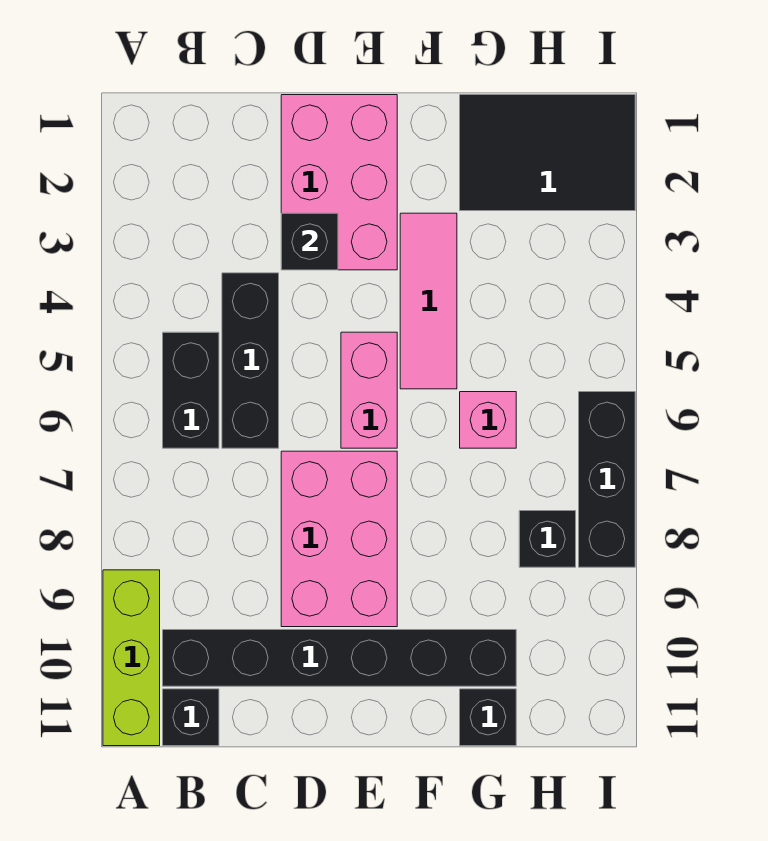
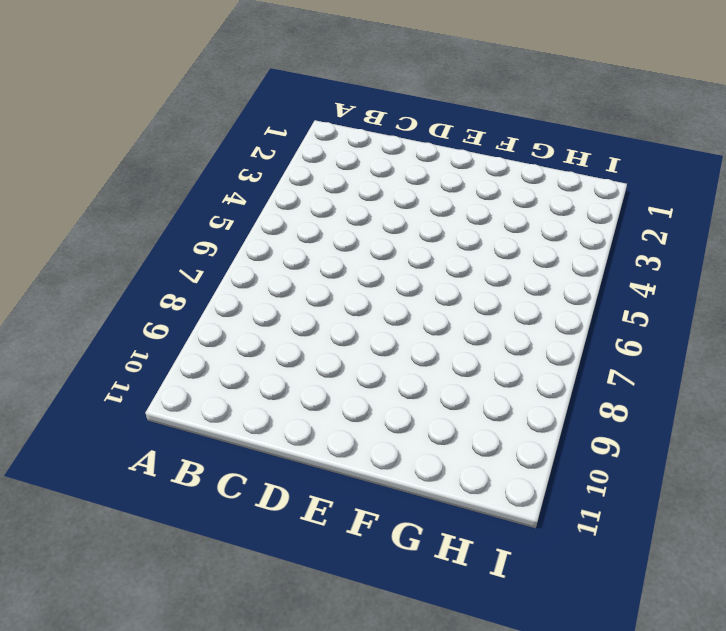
none -> lime 1x3 brick [103,570,160,746]
none -> black 1x2 brick [163,332,219,448]
none -> black 1x6 brick [163,630,516,686]

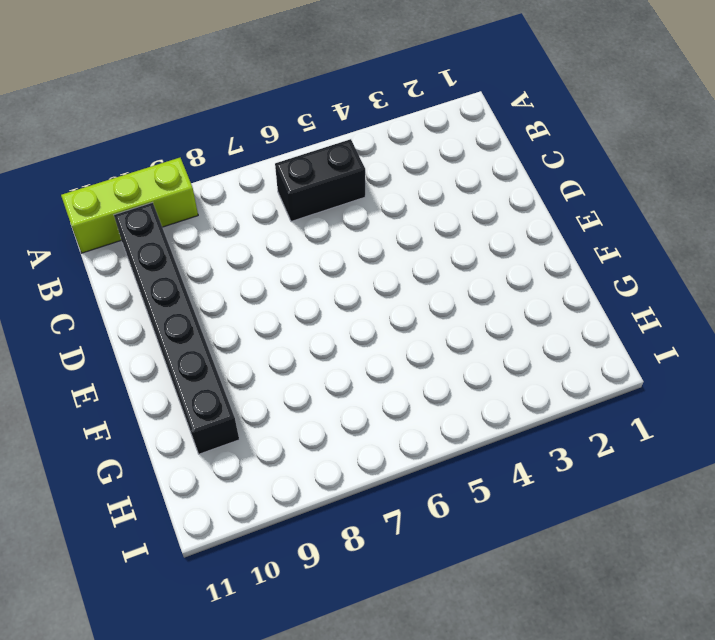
none -> black 1x1 brick [163,689,219,746]
none -> black 1x3 brick [222,273,279,448]
none -> pink 2x3 brick [281,95,397,270]

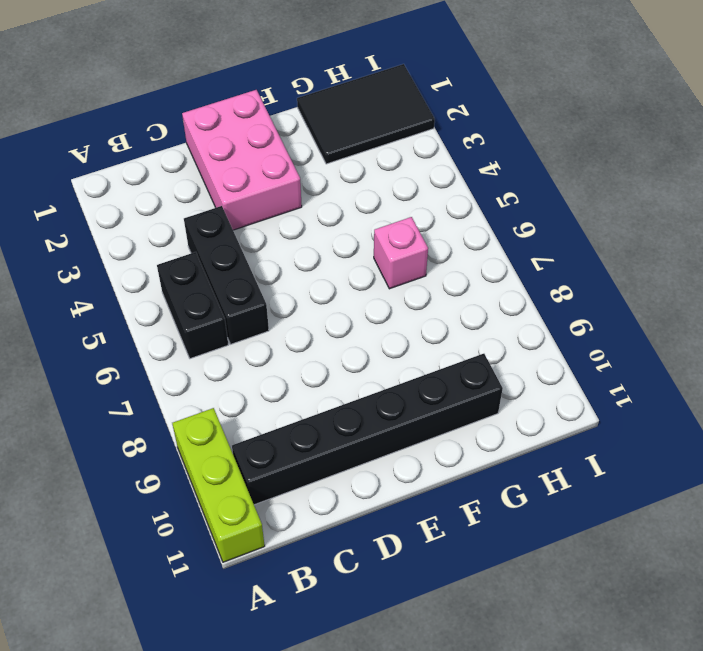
none -> black 1x1 brick [163,689,219,746]
none -> pink 2x3 brick [281,451,397,627]
none -> pink 1x2 brick [341,332,397,448]

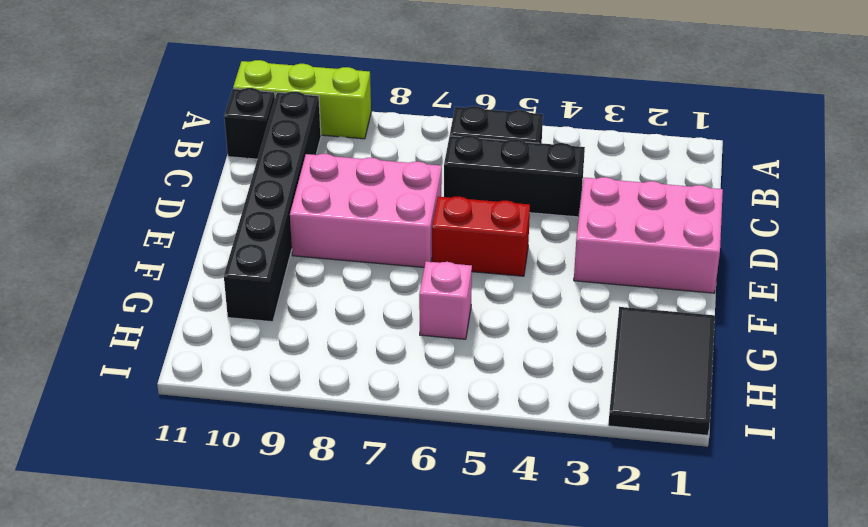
red 1x2 brick [432,197,530,276] -> pink 1x2 brick [341,332,397,448]
none -> pink 1x3 tile [400,213,457,389]
none -> black 1x1 brick [460,689,516,746]
none -> black 1x1 brick [519,511,576,567]

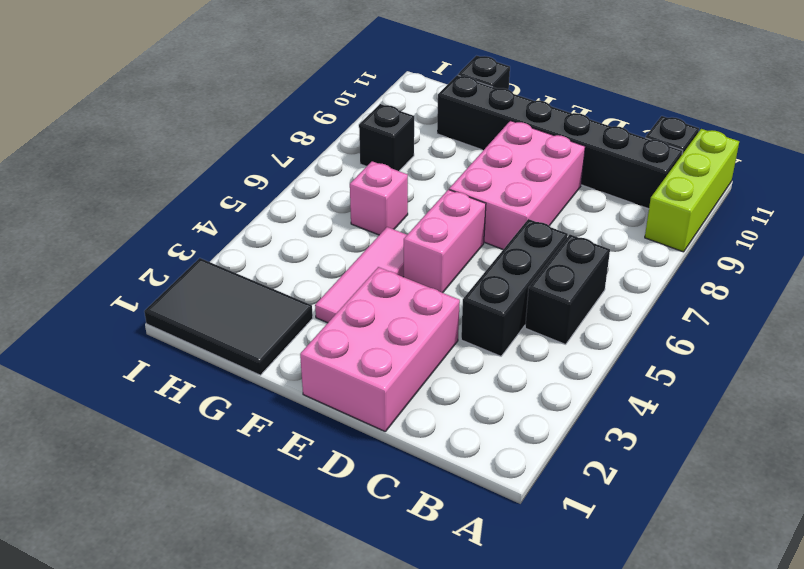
none -> black 1x3 brick [579,392,635,567]
none -> black 1x1 brick [281,213,338,270]

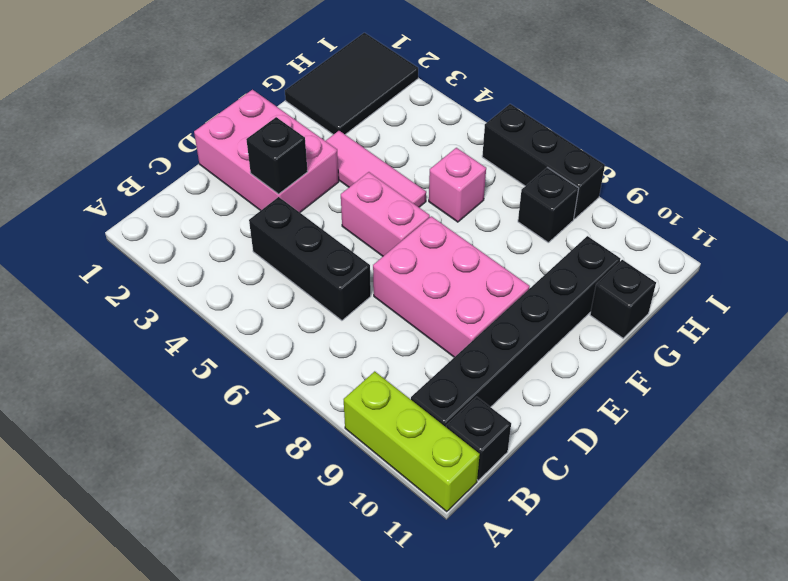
none -> black 1x2 brick [163,332,219,448]

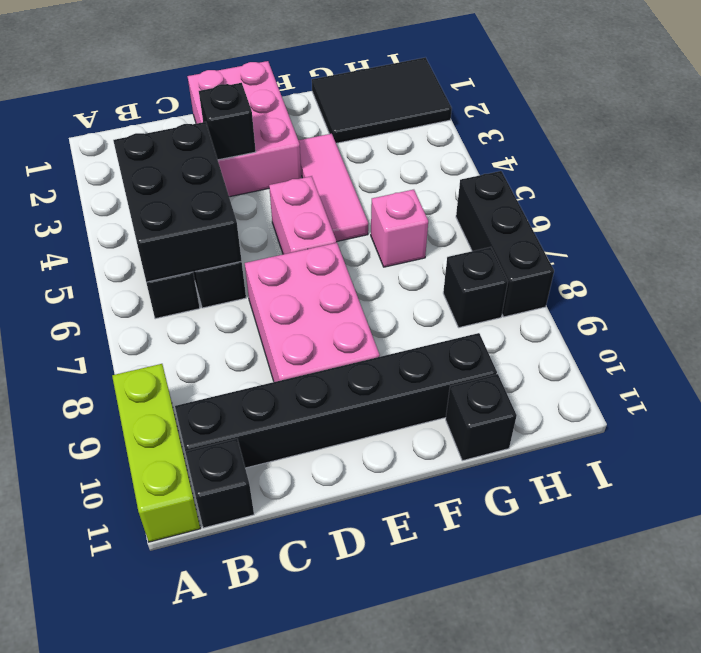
black 2x3 brick [113,122,242,282] -> none

